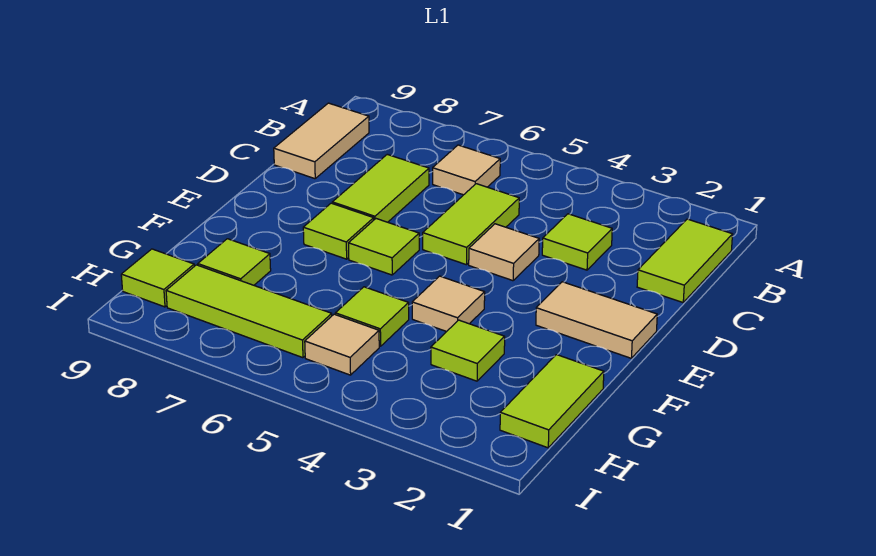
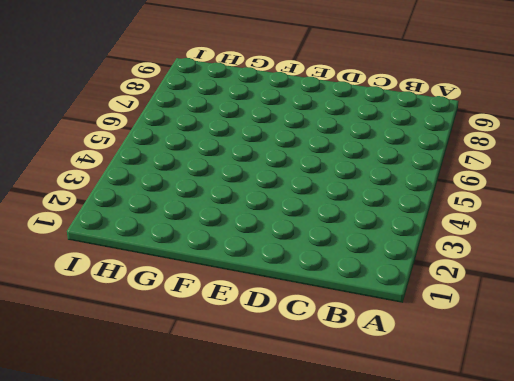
none -> lime 1x2 tile [637,219,733,302]
none -> tan 1x1 tile [433,145,500,195]
none -> tan 1x2 tile [274,103,369,179]

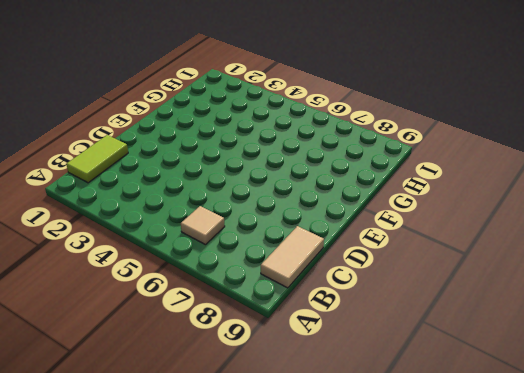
none -> lime 1x1 tile [542,214,612,270]
none -> lime 1x2 tile [423,184,519,265]
none -> lime 1x2 tile [332,154,429,222]

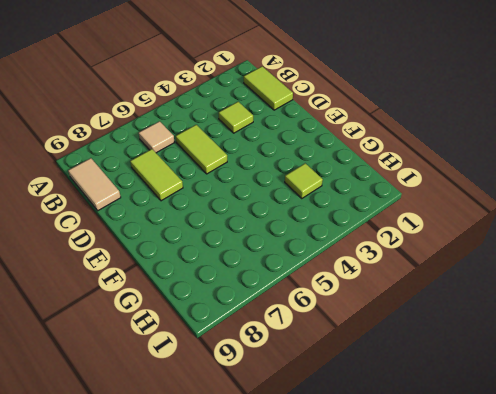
none -> tan 1x1 tile [469,224,539,281]
none -> tan 1x2 tile [536,282,657,358]
none -> lime 1x1 tile [349,219,419,275]

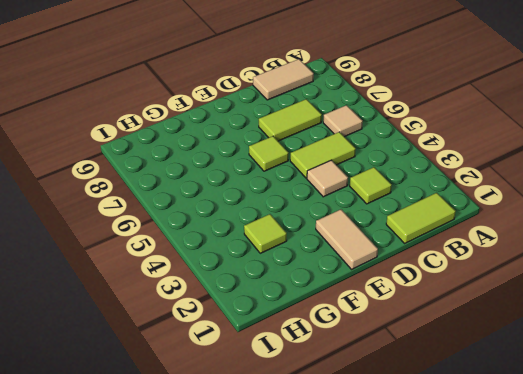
none -> lime 1x1 tile [303,203,374,259]
none -> tan 1x1 tile [412,276,485,332]
none -> lime 1x2 tile [500,355,604,448]

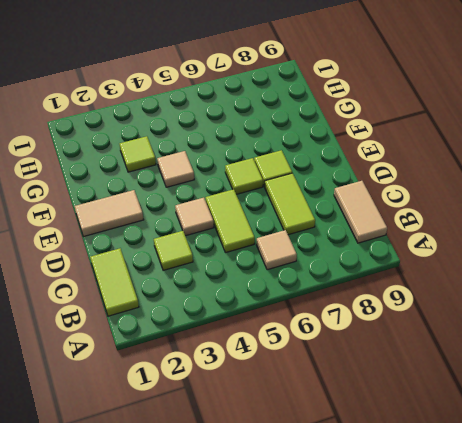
none -> lime 1x2 tile [500,355,604,448]
none -> lime 1x1 tile [335,287,409,346]
none -> lime 1x1 tile [198,239,271,285]

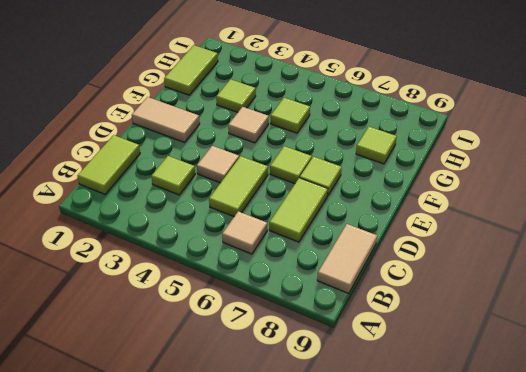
none -> tan 1x1 tile [305,314,379,375]
none -> lime 1x3 tile [166,265,332,358]
none -> lime 1x1 tile [121,249,194,307]

